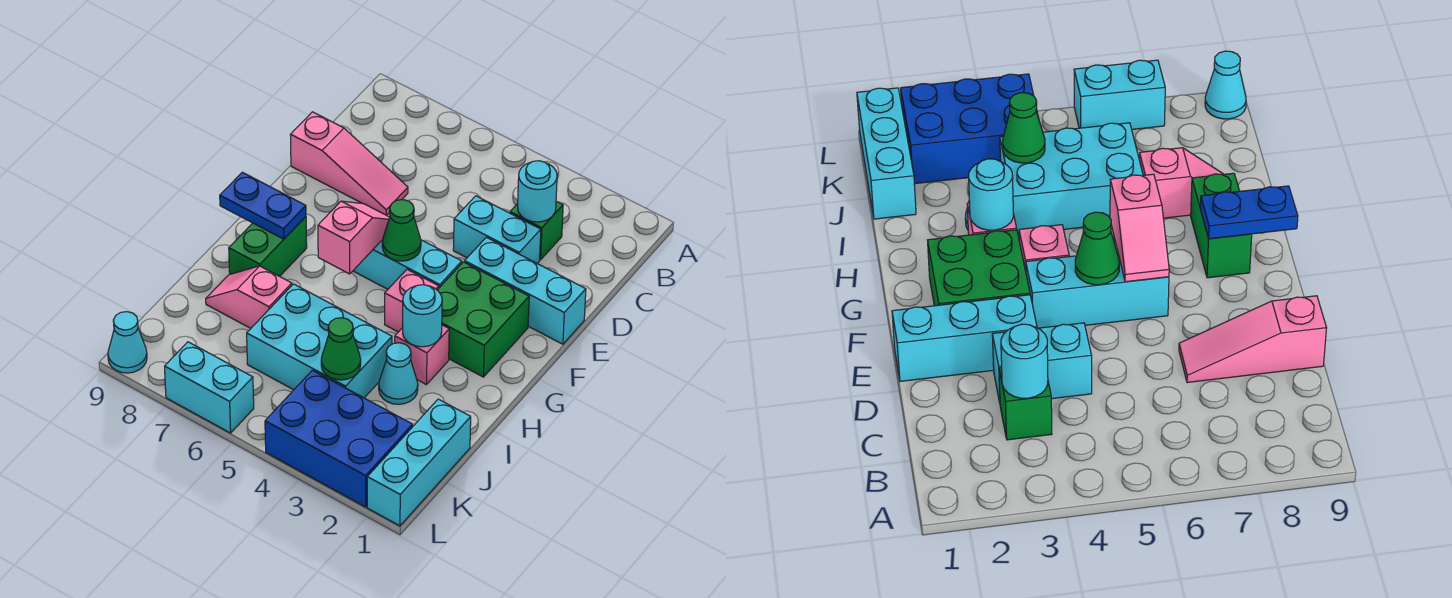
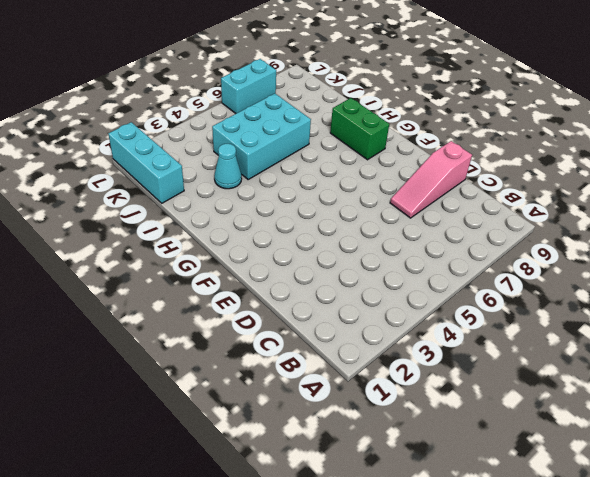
none -> green 1x1 brick [510,201,563,260]
none -> cyan 1x2 brick [453,196,541,263]
none -> cyan 1x3 brick [465,237,586,344]

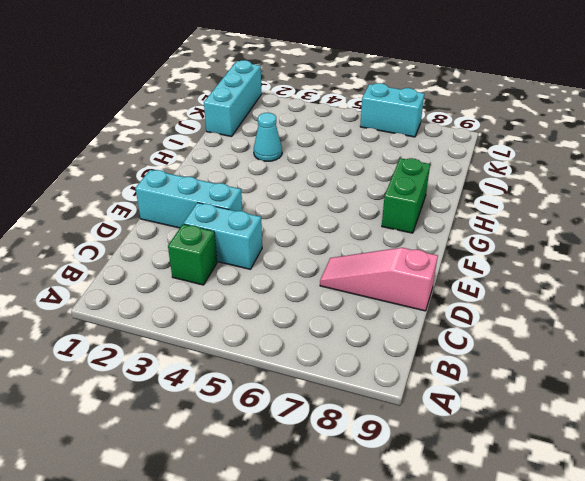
none -> green 2x2 brick [438,262,529,377]
none -> cyan 1x3 brick [353,240,462,289]
none -> pink 1x1 brick [385,269,439,332]

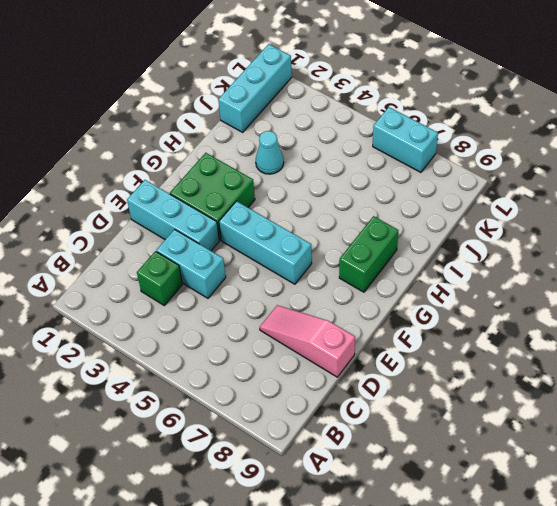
none -> pink 1x1 brick [385,269,439,332]
none -> pink 1x1 brick [395,325,449,385]
none -> cyan 2x3 brick [247,284,392,398]

